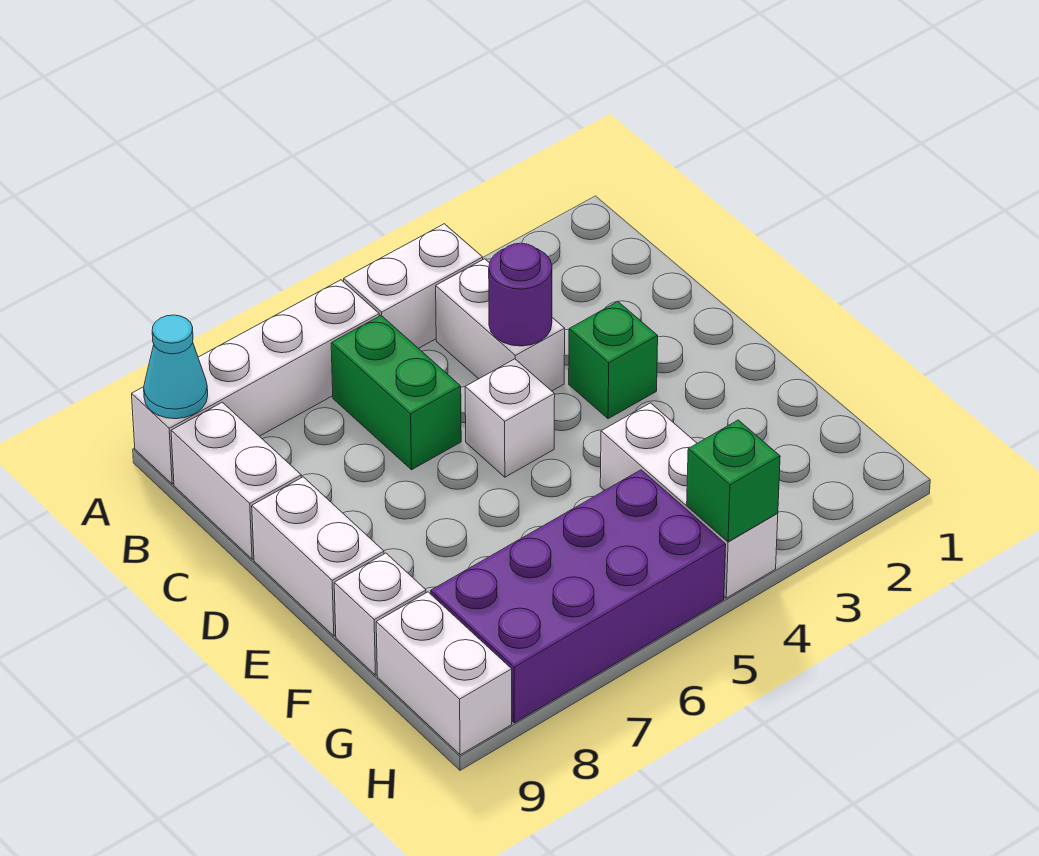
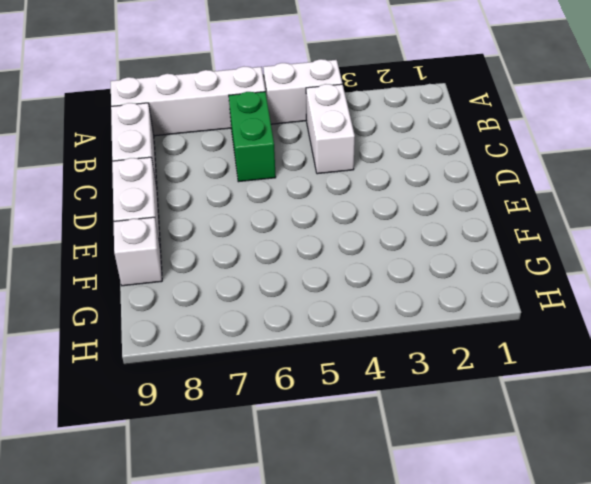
none -> green 1x1 brick [569,301,658,419]
none -> white 1x1 brick [465,359,555,477]
none -> white 1x3 brick [600,403,778,598]

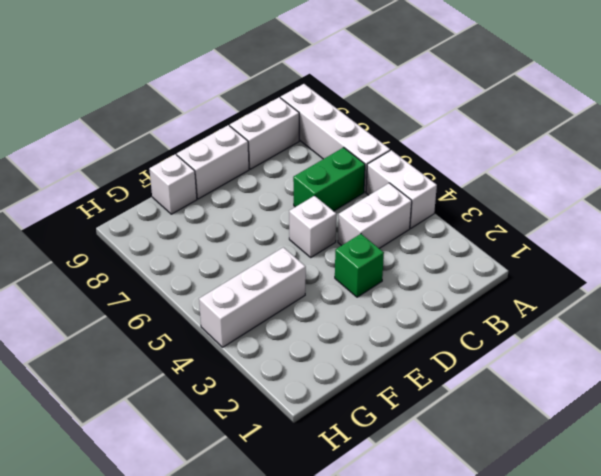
none -> purple 2x4 brick [431,470,726,723]
none -> white 1x2 brick [376,592,512,755]
none -> cyan 1x1 cone [144,315,208,419]

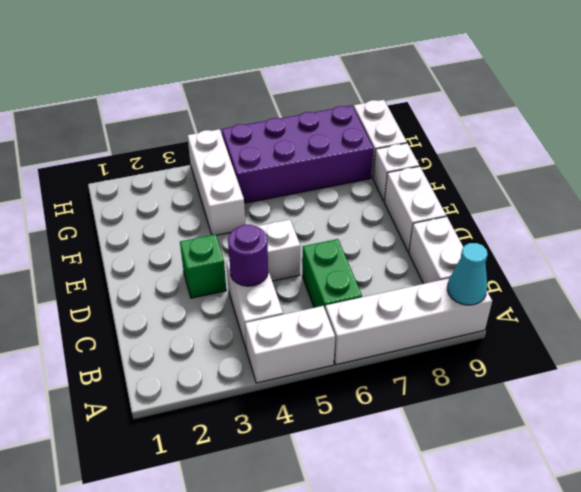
none -> green 1x1 brick [687,420,780,542]

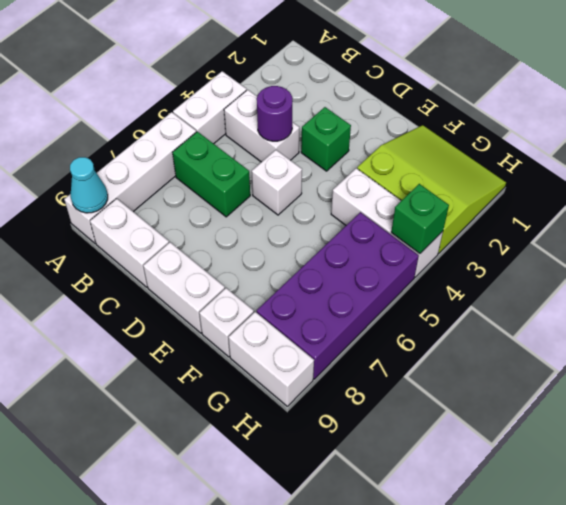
lime 3x3 slope [357,125,506,254] -> none

